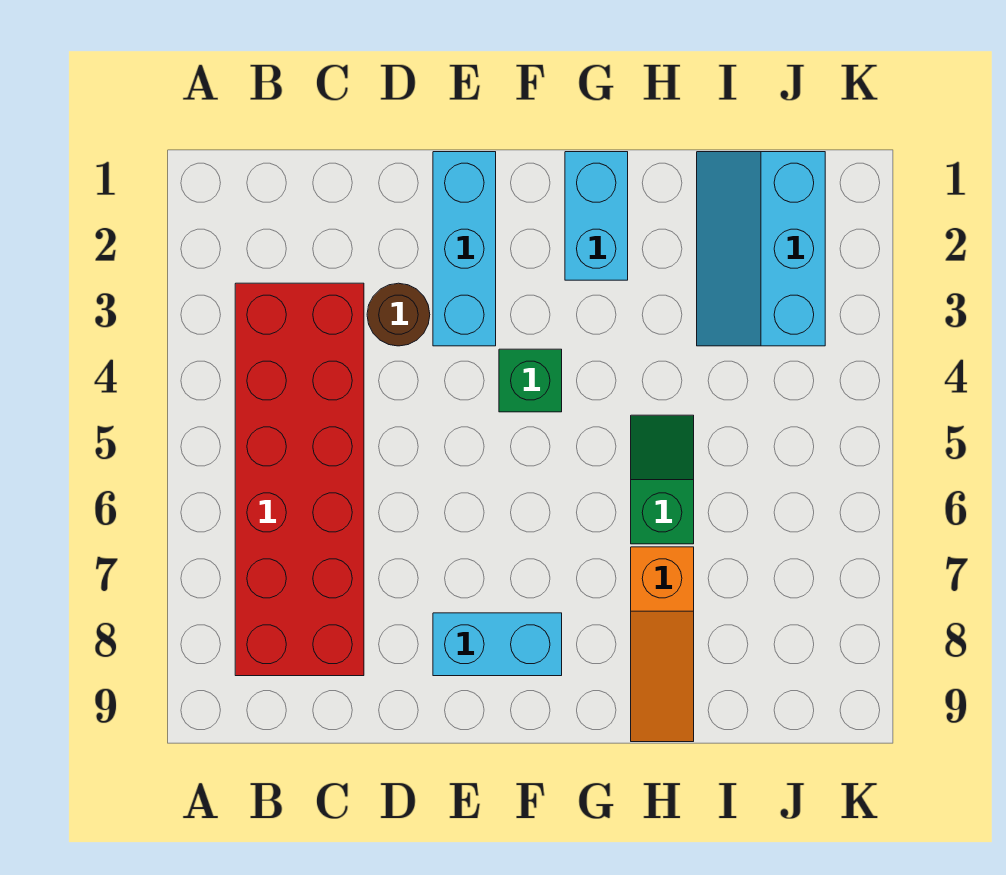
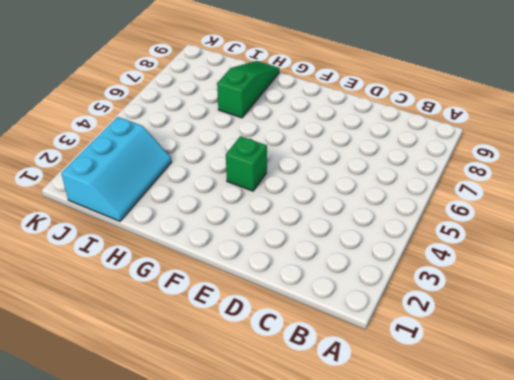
green 1x3 slope [217,61,279,118] -> orange 1x3 slope [631,547,694,742]
none -> red 2x6 brick [235,283,364,676]
none -> brown 1x1 round brick [367,283,430,346]

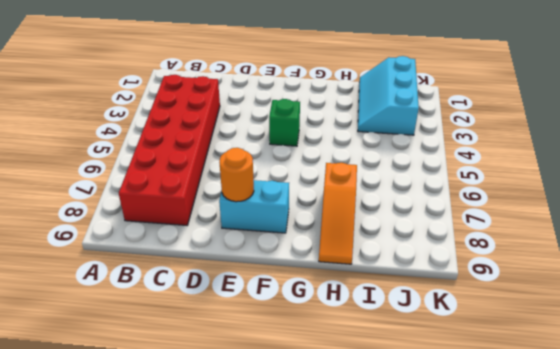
orange 1x1 round brick [219,148,254,202] -> none
none -> brown 1x1 round brick [367,283,430,346]
none -> cyan 1x3 brick [433,152,496,346]

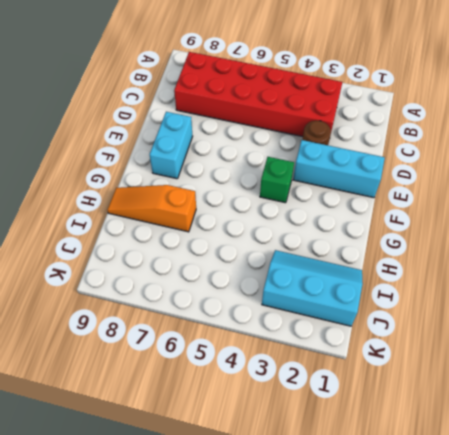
none -> cyan 1x2 brick [565,152,628,280]
none -> green 1x2 slope [631,415,694,544]

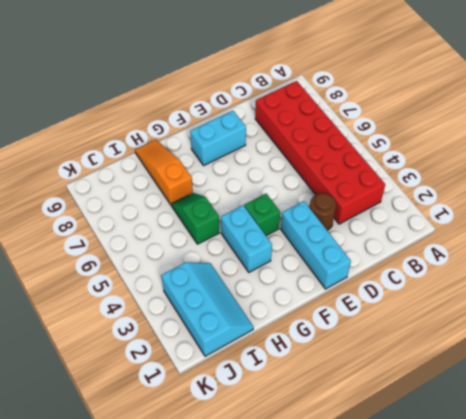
cyan 1x2 brick [221,205,272,272] -> cyan 1x2 brick moved to [565,152,628,280]
green 1x2 slope [172,193,219,244] -> green 1x2 slope turned to [631,415,694,544]

